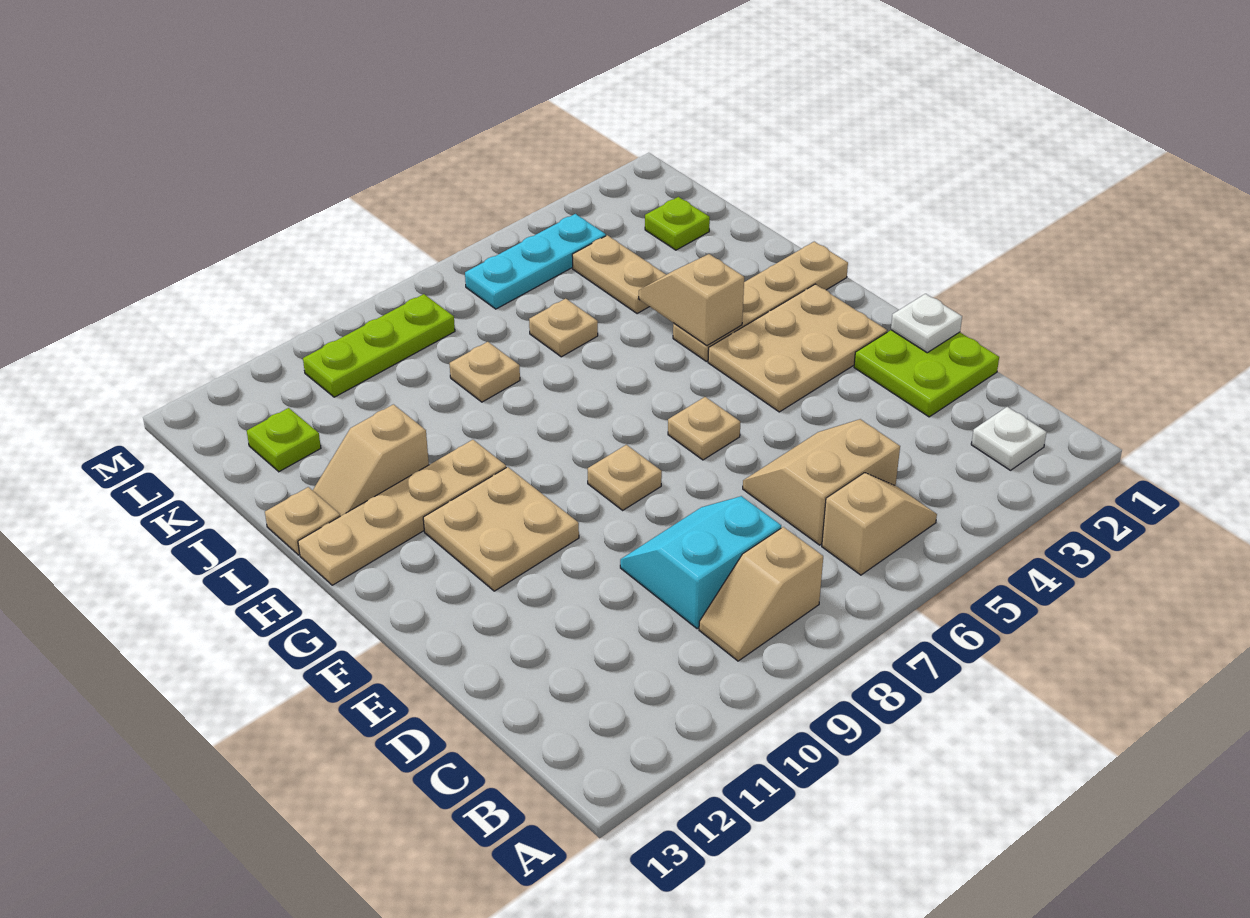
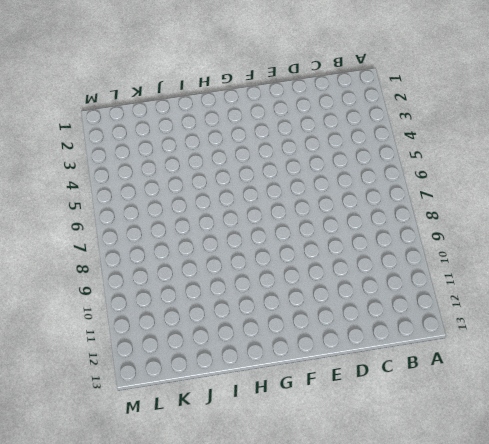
none -> white 1x1 plate [971,407,1047,470]
none -> tan 1x2 slope [822,473,937,575]
none -> tan 1x2 slope [699,527,823,661]

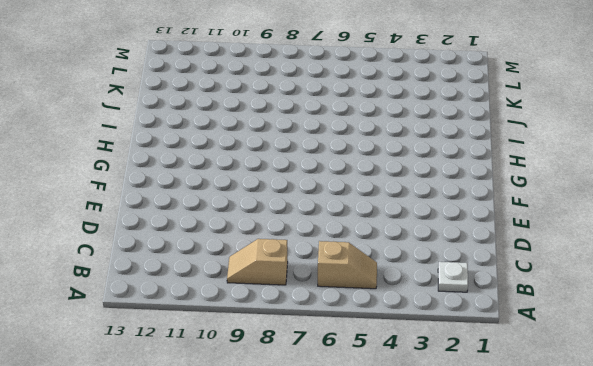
none -> tan 2x2 slope [743,419,900,545]
none -> cyan 2x2 slope [620,496,781,629]
none -> lime 2x2 plate [854,330,999,417]

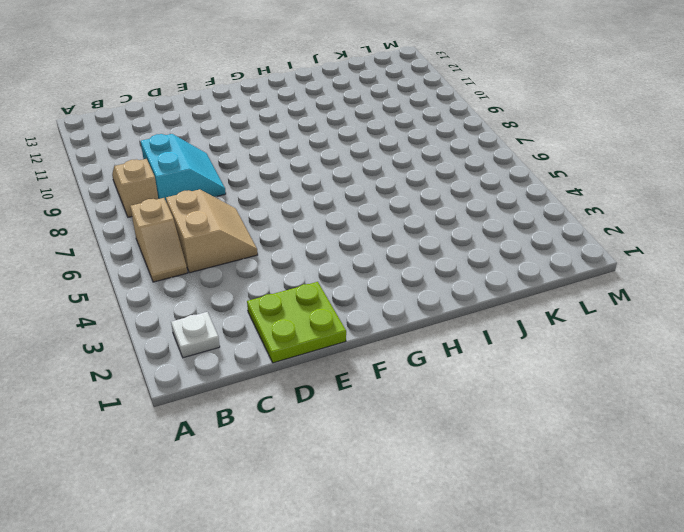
none -> tan 2x3 plate [708,284,887,412]
none -> tan 1x1 plate [668,397,740,460]
none -> tan 1x1 plate [588,445,662,510]

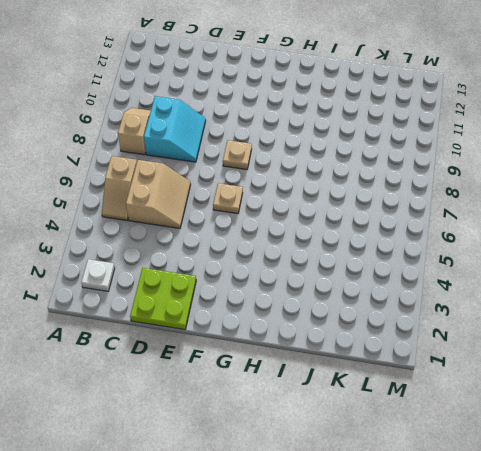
none -> tan 2x3 plate [708,284,887,412]
none -> tan 2x2 plate [423,467,579,591]
none -> tan 1x4 plate [673,242,848,361]

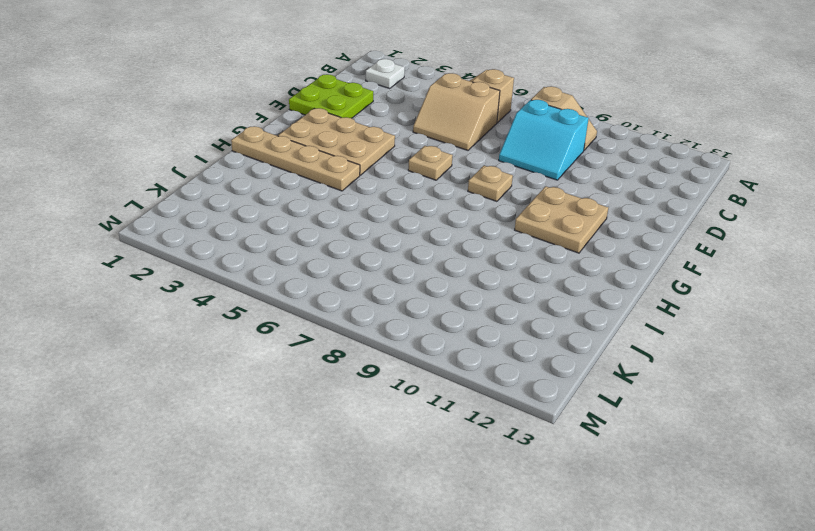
none -> tan 1x4 plate [298,440,506,585]
none -> tan 1x2 slope [313,404,429,516]
none -> tan 1x1 plate [265,487,340,555]

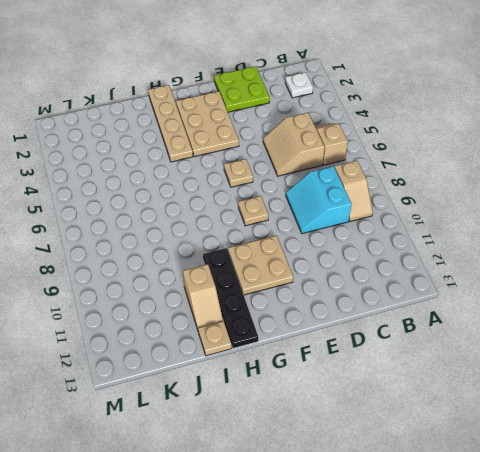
black 1x4 plate [203,248,258,348] -> tan 1x4 plate [298,440,506,585]
none -> tan 1x2 plate [572,235,666,314]
none -> tan 1x1 plate [529,299,598,357]
none -> tan 1x1 plate [449,342,520,402]

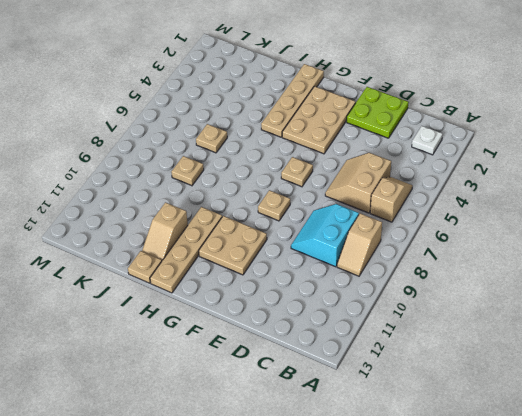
none -> tan 1x2 plate [572,235,666,314]
none -> lime 1x1 plate [645,197,710,250]
none -> lime 1x1 plate [247,408,321,472]

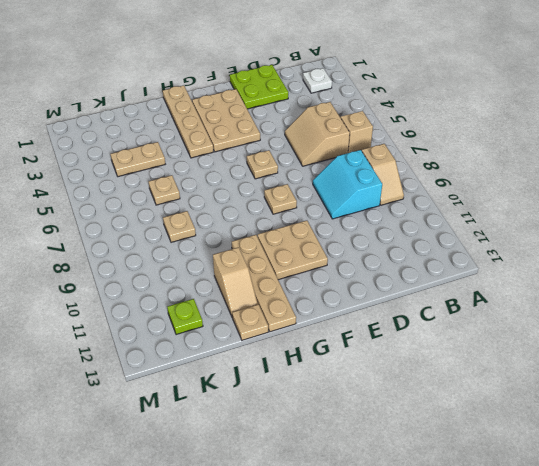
none -> lime 1x1 plate [645,197,710,250]
none -> cyan 1x3 plate [465,214,606,309]
none -> lime 1x3 plate [303,294,455,397]

